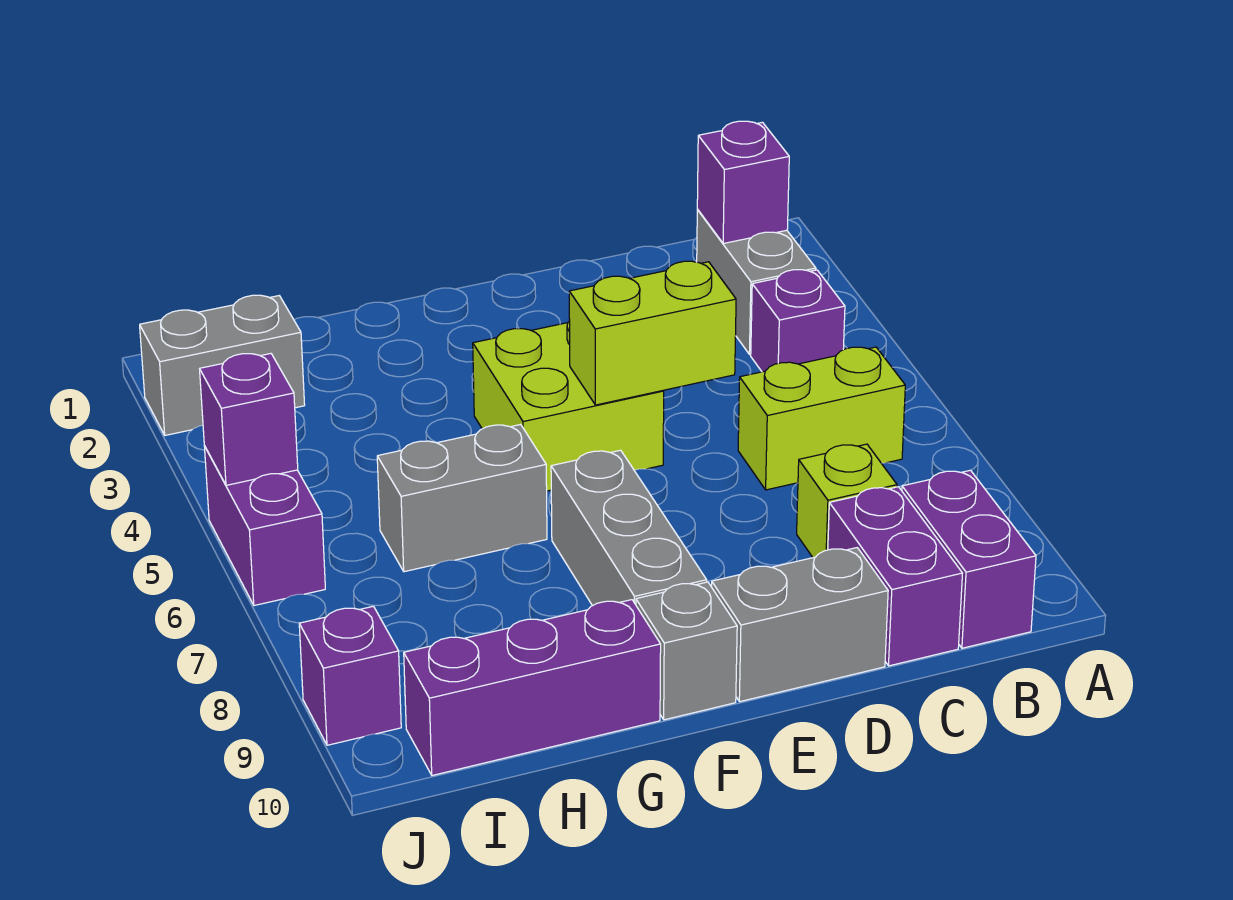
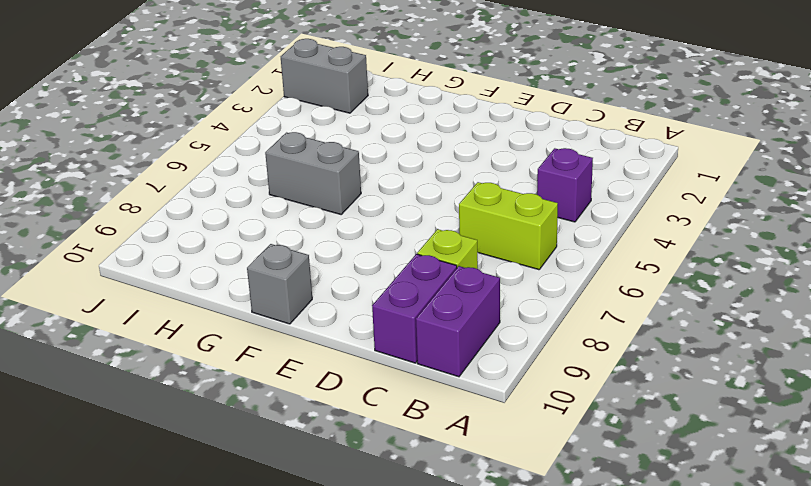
none -> grey 1x2 brick [697,210,816,355]
none -> grey 1x2 brick [712,548,888,702]
none -> lime 2x2 brick [473,321,664,491]

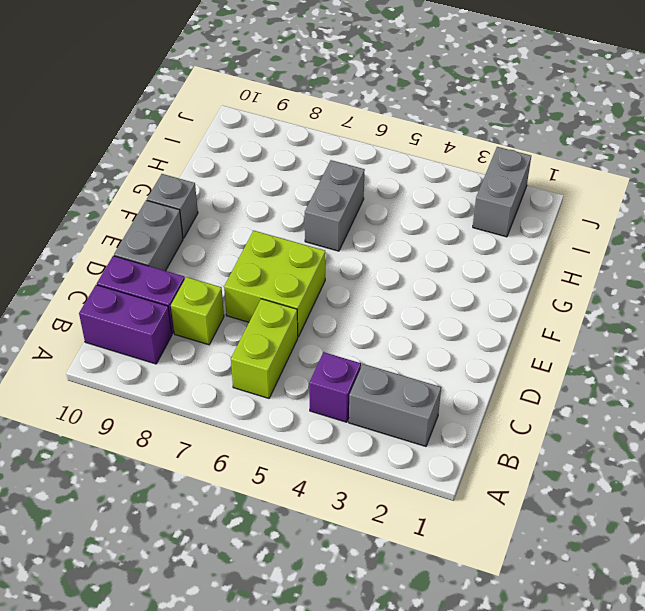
lime 2x2 brick [224,231,325,337] -> lime 2x2 brick moved to [473,321,664,491]
none -> grey 1x3 brick [551,450,707,606]
none -> purple 1x3 brick [404,600,661,775]
none -> purple 1x2 brick [204,446,325,606]

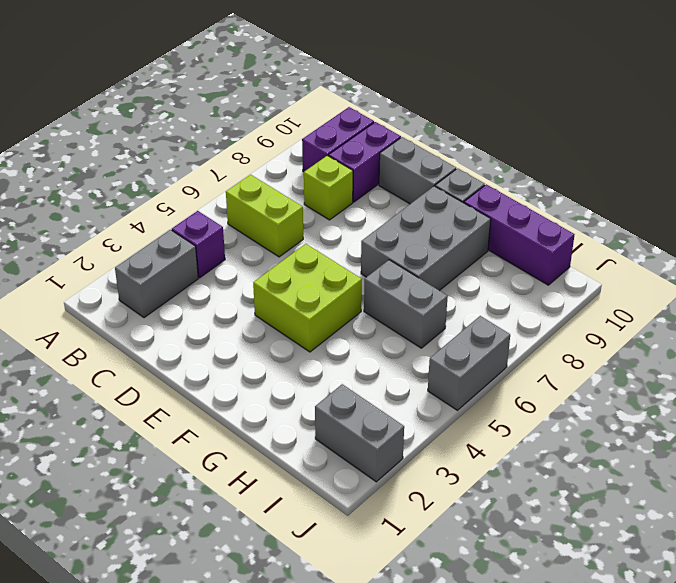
grey 2x3 brick [361,186,491,291] -> grey 1x3 brick [551,450,707,606]
grey 1x2 brick [428,316,510,410] -> purple 1x2 brick [204,446,325,606]
none -> purple 1x1 brick [299,606,401,745]
none -> purple 1x1 brick [697,121,789,243]
none -> lime 1x2 brick [569,261,736,405]

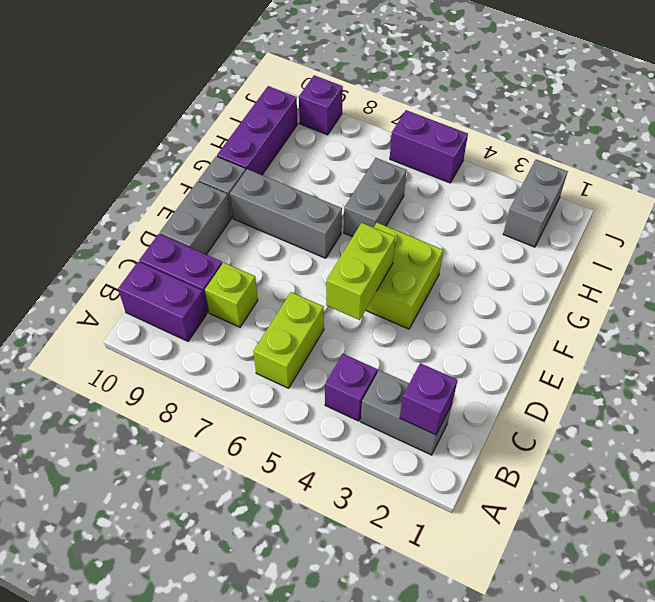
none -> purple 1x1 brick [200,354,298,485]

